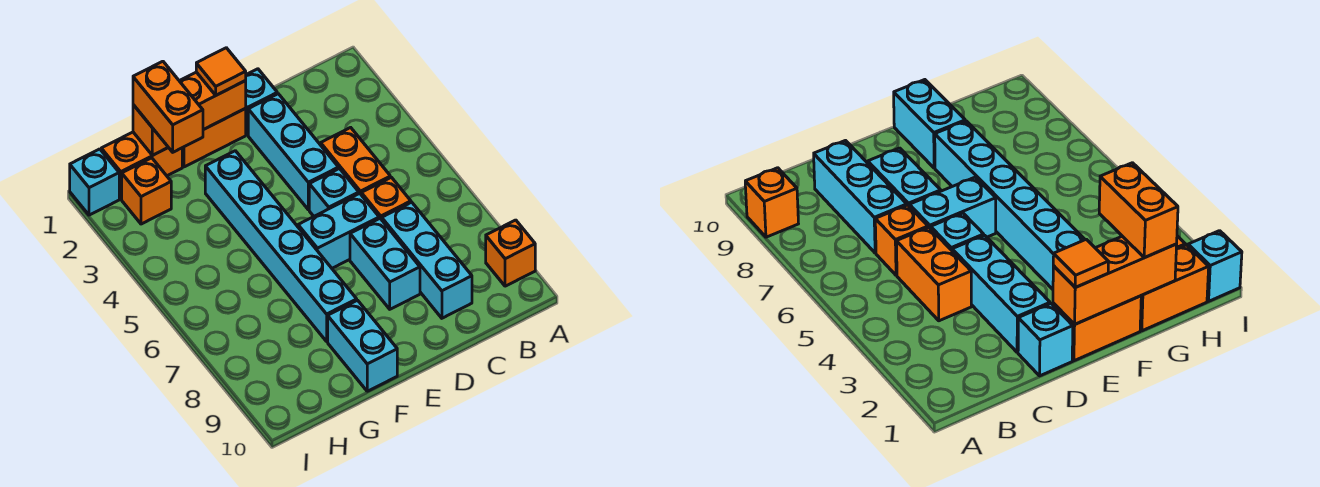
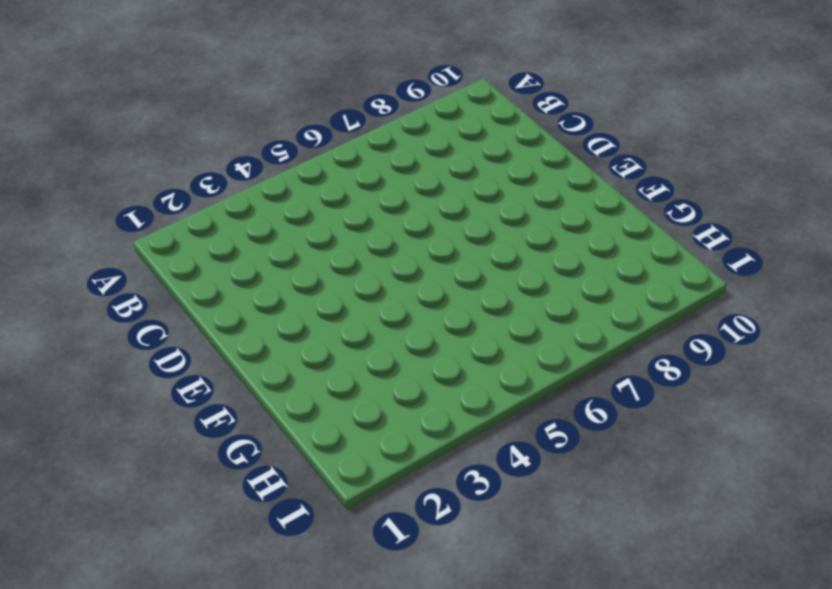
none -> orange 1x1 brick [486,220,535,286]
none -> orange 1x2 brick [321,127,390,194]
none -> orange 1x1 brick [361,177,411,220]

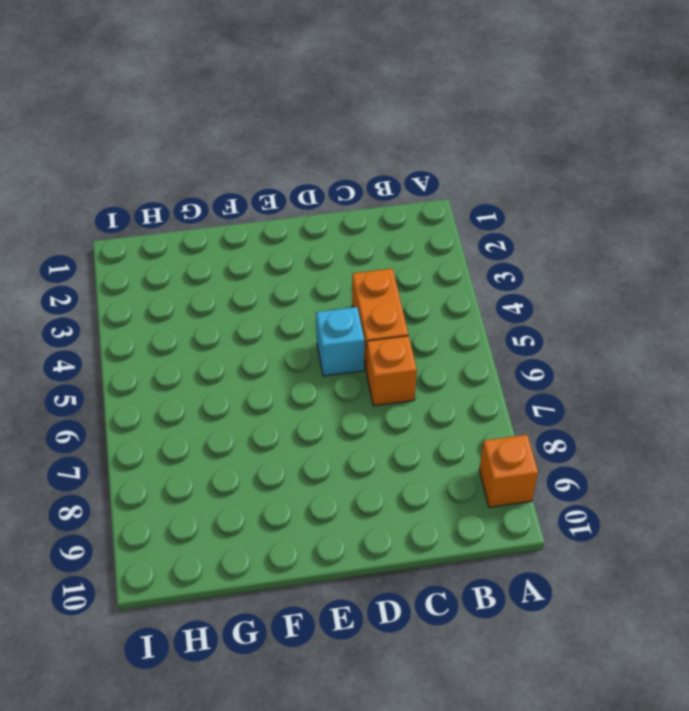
none -> cyan 1x3 brick [382,202,472,318]
none -> cyan 1x1 brick [245,69,277,135]
none -> cyan 1x3 brick [248,94,338,210]

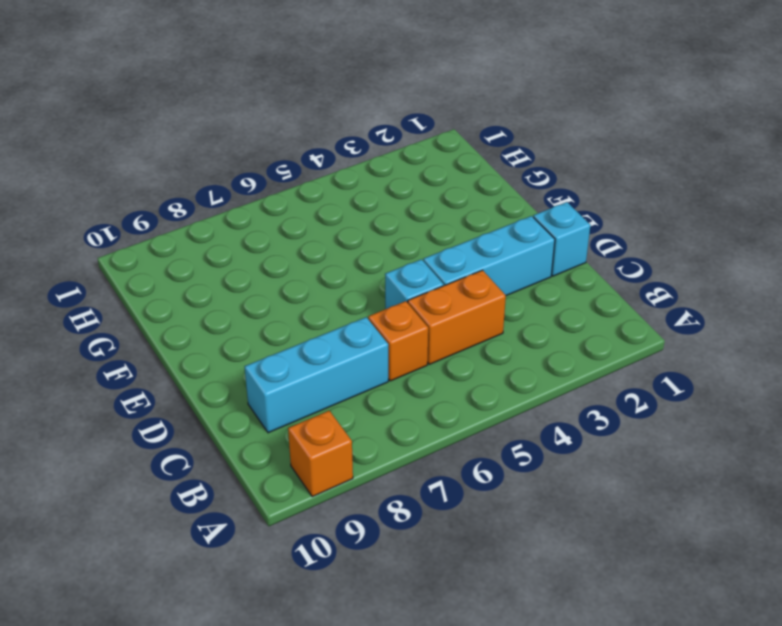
none -> cyan 1x2 brick [298,193,379,268]
none -> cyan 1x2 brick [350,218,420,309]
none -> orange 1x2 brick [182,109,246,167]

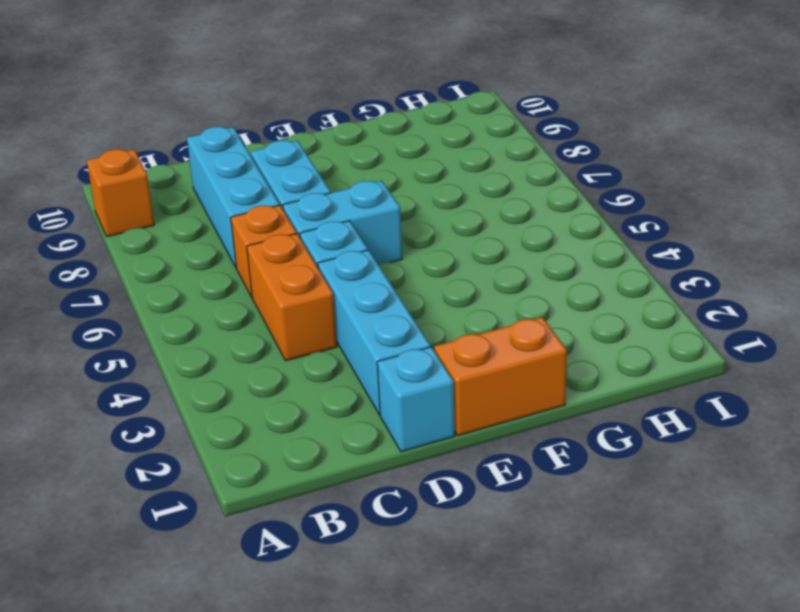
none -> cyan 1x6 brick [205,151,357,341]
none -> cyan 1x2 brick [328,300,397,391]
none -> orange 1x2 brick [101,132,182,199]

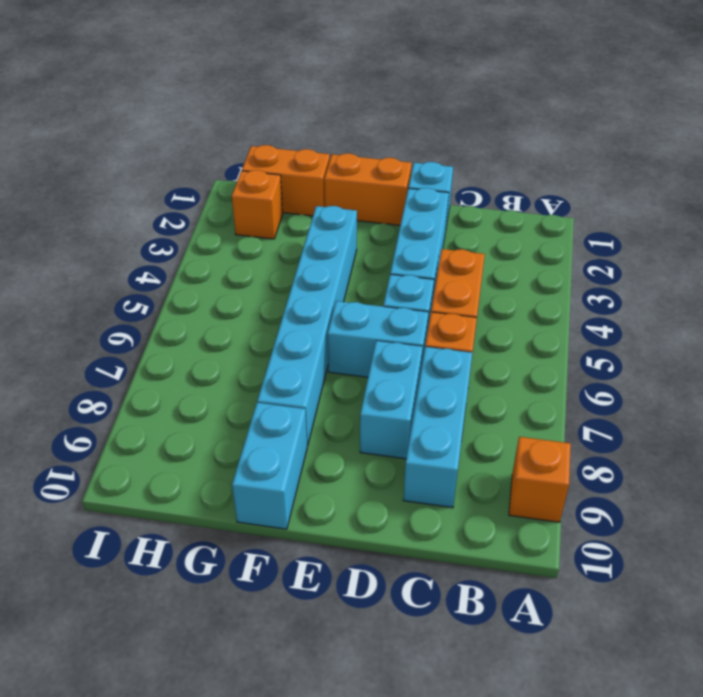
none -> cyan 1x1 brick [70,149,119,215]
none -> orange 1x3 brick [133,72,246,155]
none -> orange 1x1 tile [196,48,246,95]

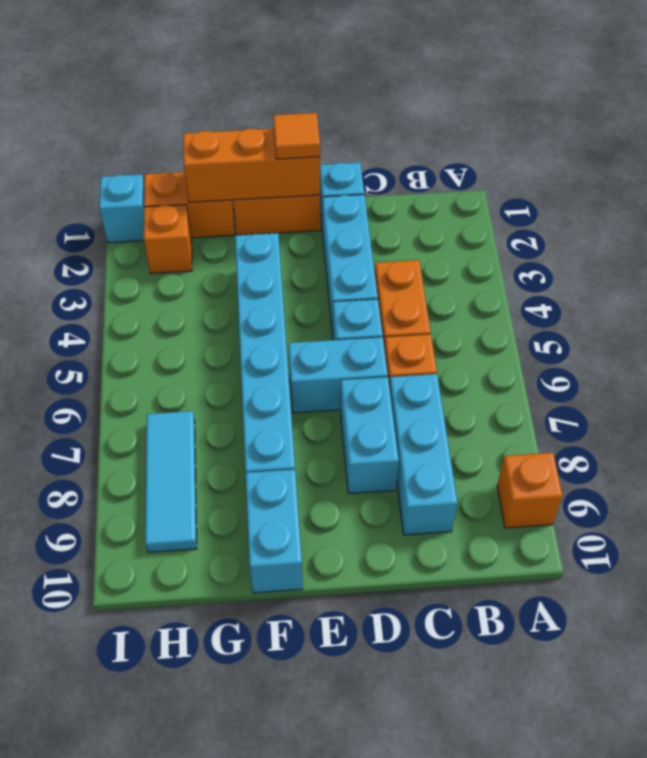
cyan 1x3 tile [145,411,197,552] -> none
none -> orange 1x2 brick [133,61,203,152]

